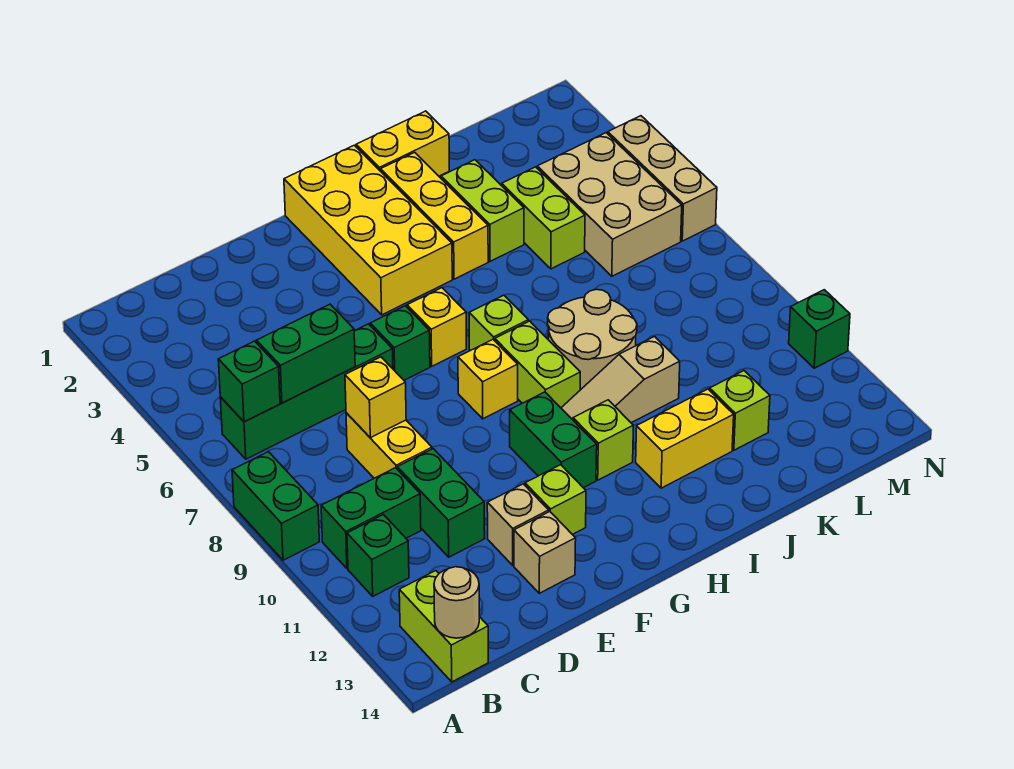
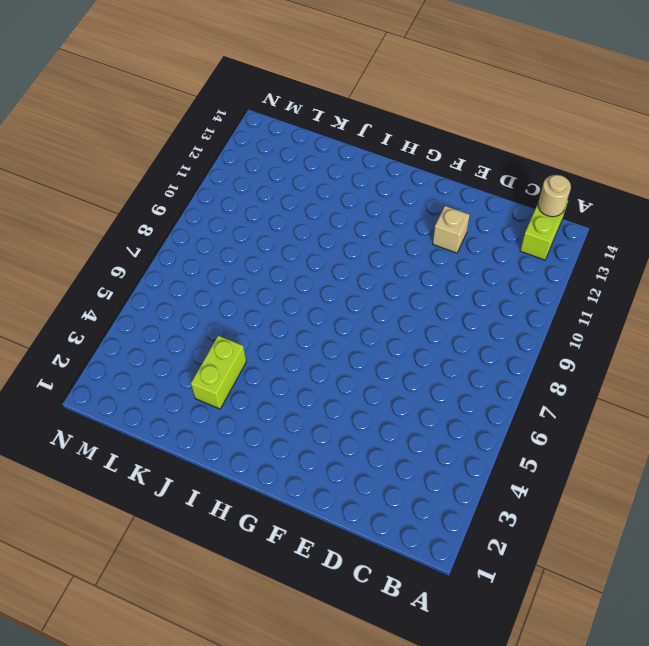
none -> green 1x2 brick [232,452,319,560]
none -> green 1x4 brick [220,324,393,459]
none -> green 1x2 brick [321,468,421,568]
none -> green 1x1 brick [347,515,409,596]

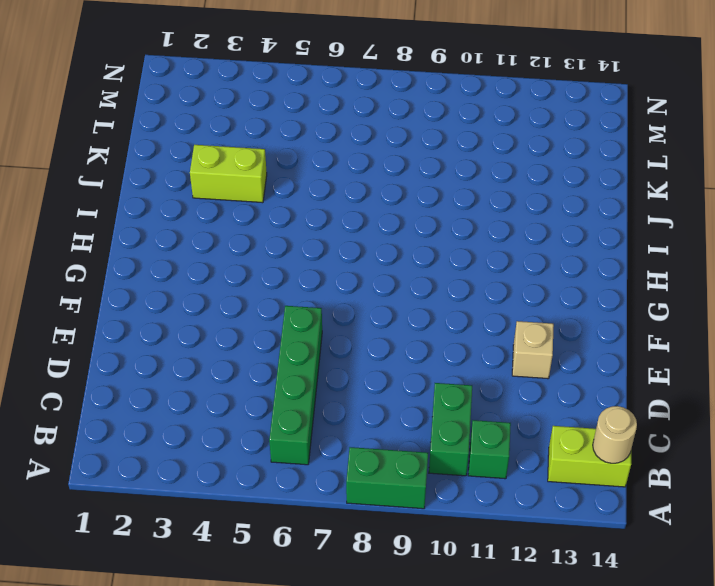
none -> yellow 1x2 brick [346,413,432,478]
none -> green 1x2 brick [397,449,485,557]
none -> tan 1x1 brick [514,512,576,593]
none -> green 1x1 brick [370,306,430,380]

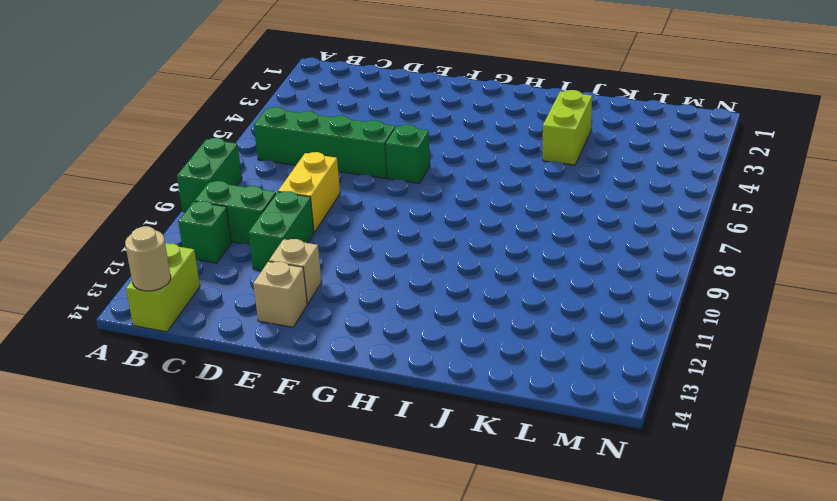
none -> lime 1x1 brick [525,465,586,535]
none -> yellow 2x4 brick [284,145,452,315]
none -> yellow 1x1 brick [407,288,466,366]
none -> yellow 1x1 brick [458,340,518,419]

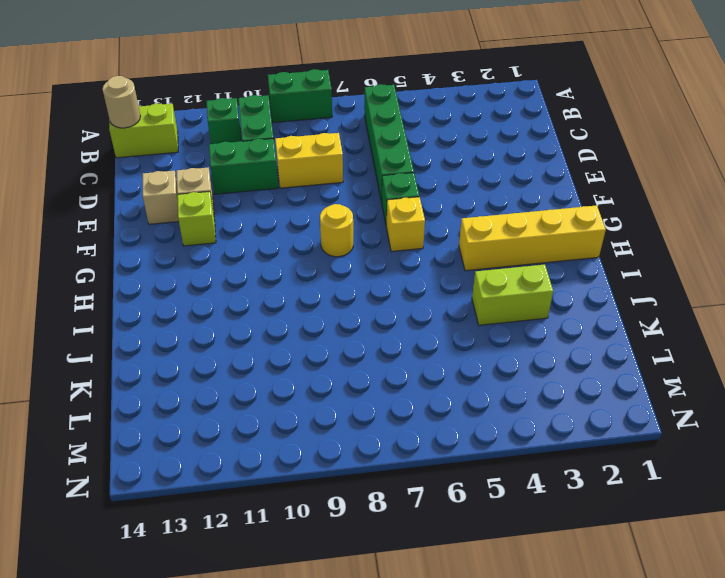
yellow 1x1 round brick [320,204,353,257] -> yellow 1x1 brick [458,340,518,419]
yellow 1x4 brick [459,205,606,271] -> yellow 2x4 brick [284,145,452,315]
none -> green 1x2 brick [510,392,597,488]
none -> lime 1x1 brick [469,295,528,351]
none -> lime 1x2 brick [495,321,580,408]
none -> tan 1x3 slope [561,337,680,423]

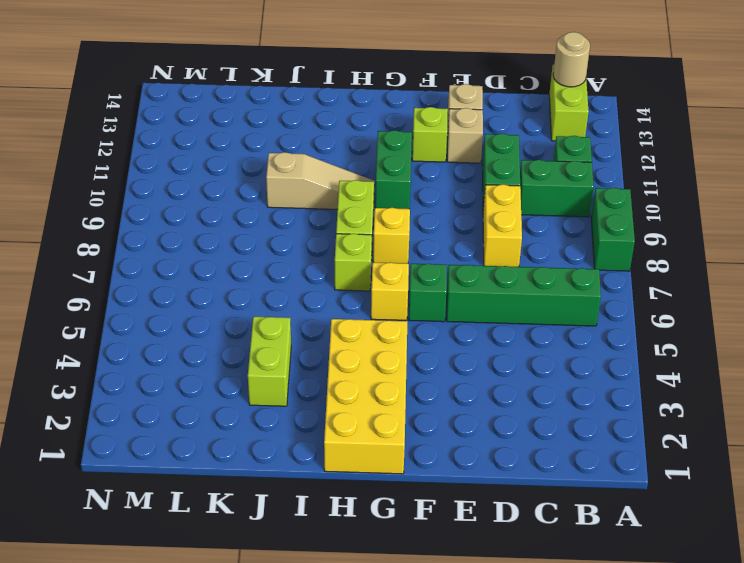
none -> lime 1x1 brick [573,400,633,480]
none -> yellow 1x2 brick [356,111,449,176]
none -> yellow 1x3 brick [381,152,488,279]
none -> tan 2x2 round brick [548,289,637,390]

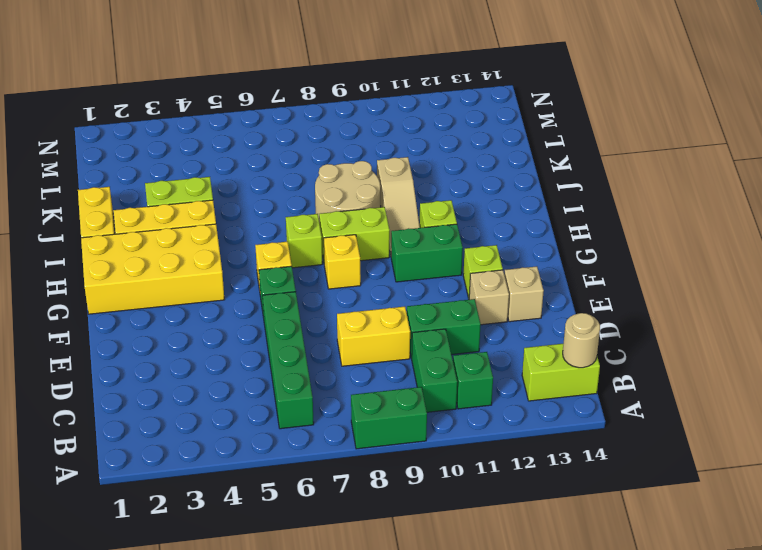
none -> yellow 1x2 brick [636,389,734,488]
none -> lime 1x2 brick [502,167,585,269]
none -> lime 1x1 brick [710,371,770,450]
none -> tan 2x3 brick [537,133,682,276]

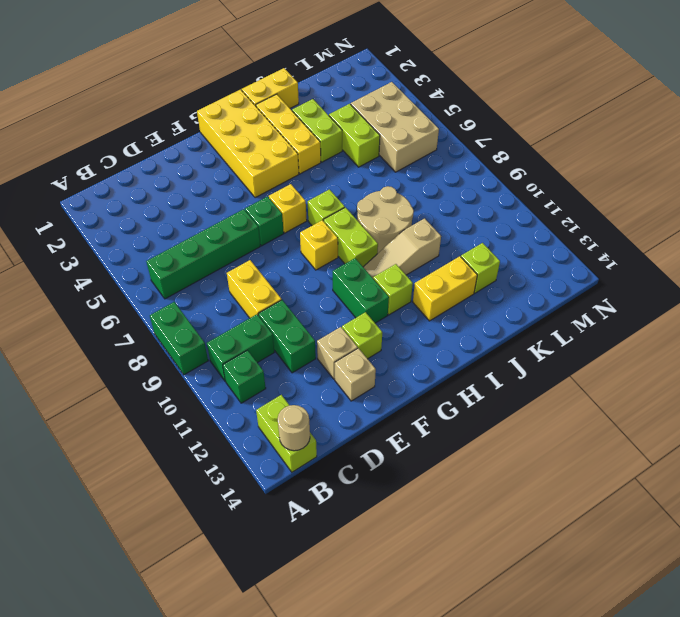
none -> tan 1x3 brick [608,116,717,241]
none -> green 1x1 brick [789,290,850,368]
none -> green 1x1 brick [218,341,280,422]
none -> green 1x2 brick [257,304,355,403]

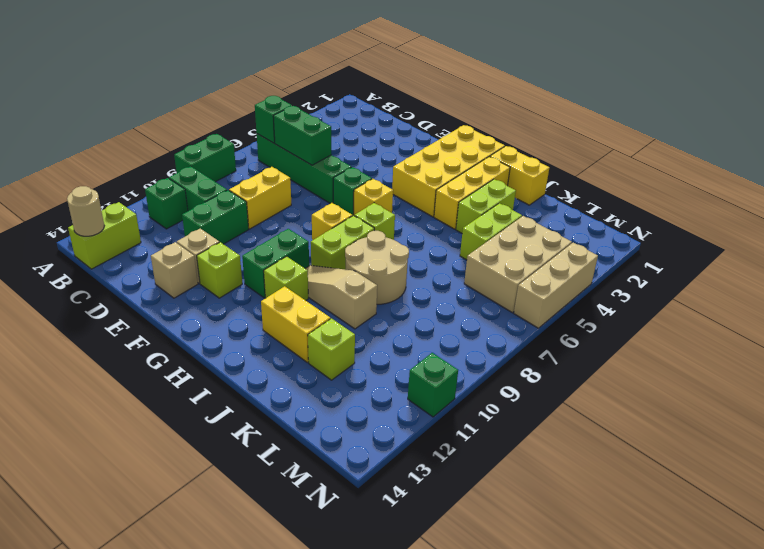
none -> yellow 1x1 brick [345,357,406,438]

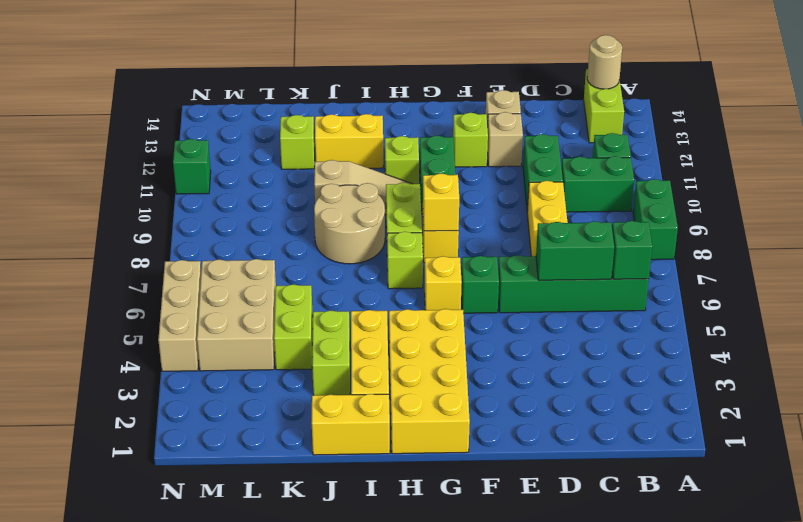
yellow 1x1 brick [423,174,459,231] -> yellow 1x1 brick moved to [345,357,406,438]

